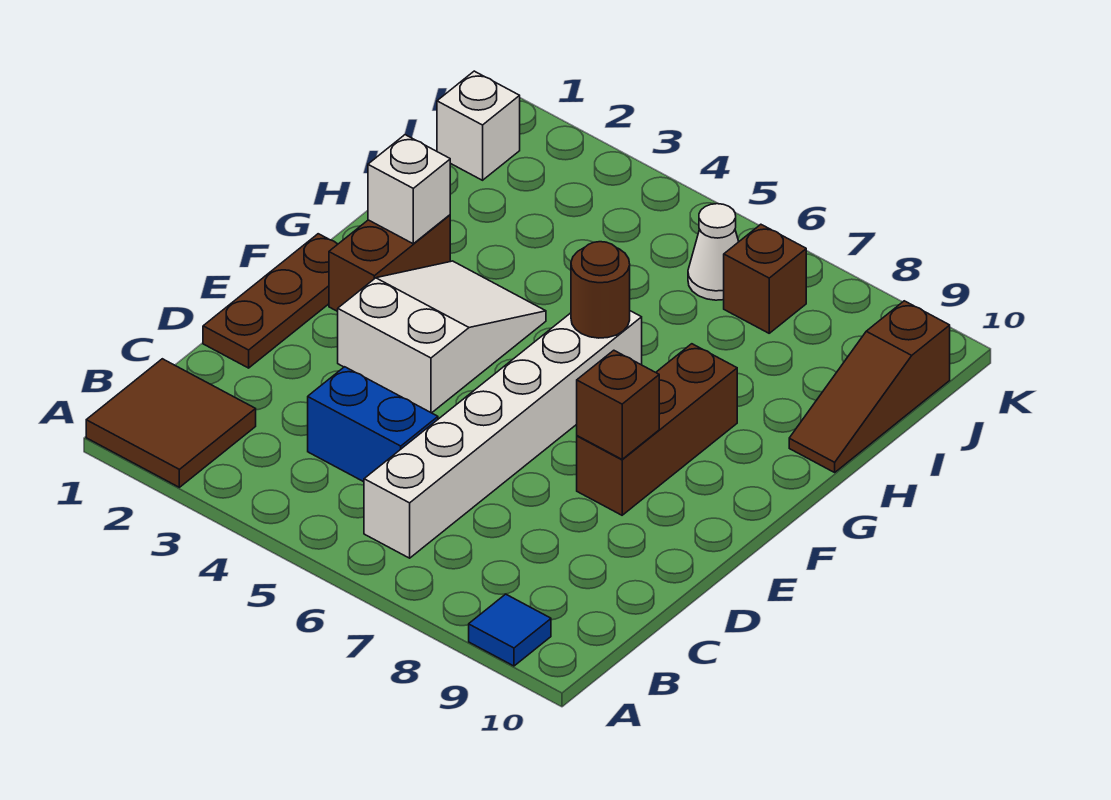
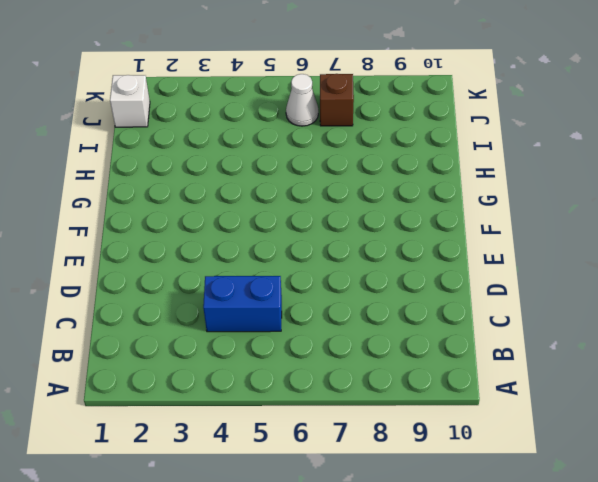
none -> brown 2x2 tile [86,359,256,487]
none -> blue 1x1 tile [469,594,551,666]
none -> white 1x6 brick [364,311,642,558]

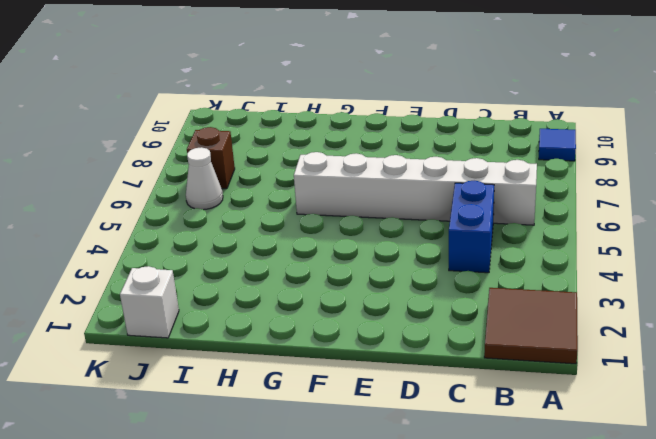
none -> brown 1x3 plate [203,234,338,368]
none -> white 2x3 slope [338,261,546,413]
none -> brown 1x3 brick [577,344,737,515]

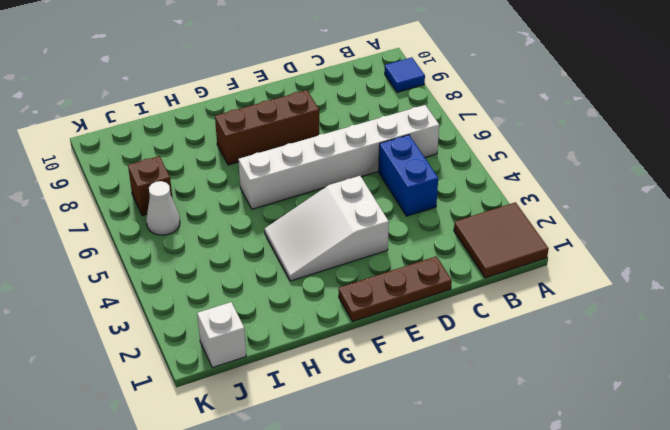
none -> brown 1x2 brick [329,215,450,312]
none -> brown 1x3 slope [789,301,950,472]
none -> brown 1x1 brick [577,350,659,459]

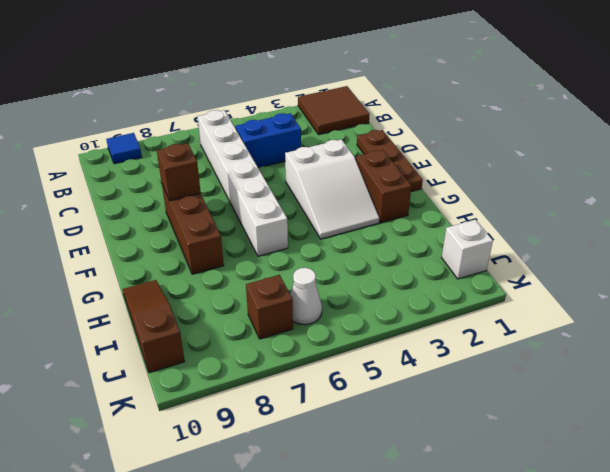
none -> white 1x1 brick [368,135,450,244]
none -> brown 1x1 round brick [571,242,630,338]

